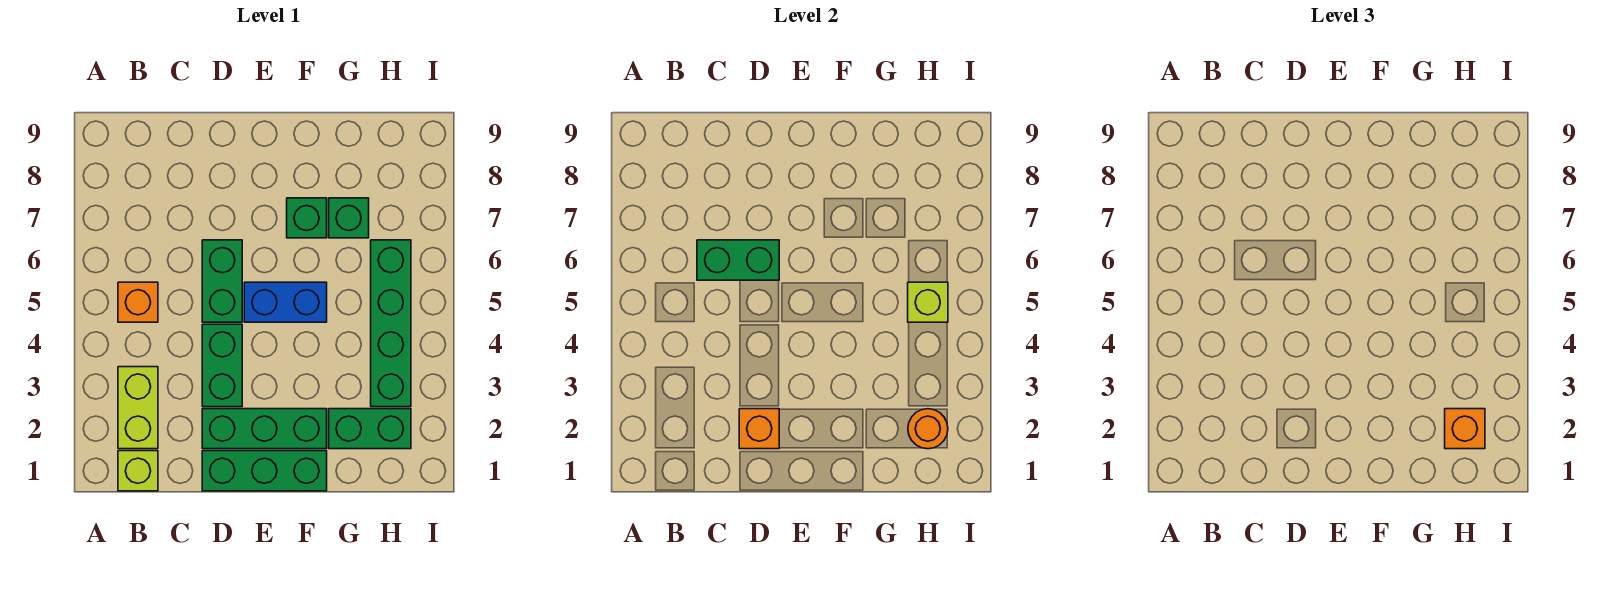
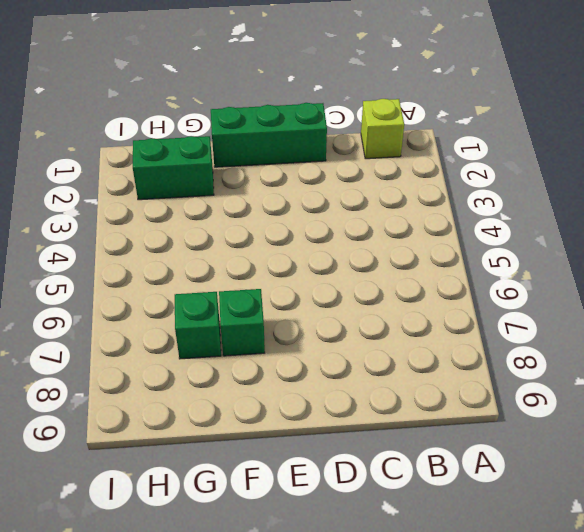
none -> lime 1x2 brick [118,367,158,449]
none -> orange 1x1 brick [118,282,158,322]
none -> green 1x3 brick [202,409,327,449]

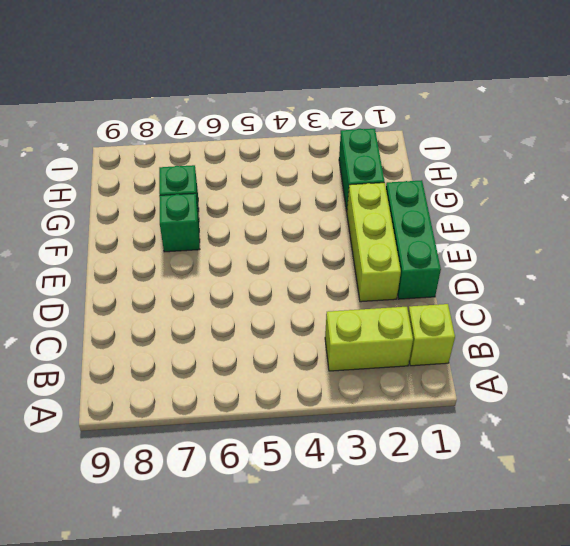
lime 1x3 brick [347,183,401,302] -> green 1x3 brick [202,409,327,449]
none -> orange 1x1 brick [118,282,158,322]
none -> green 1x2 brick [202,324,242,407]
none -> green 1x2 brick [202,240,242,322]

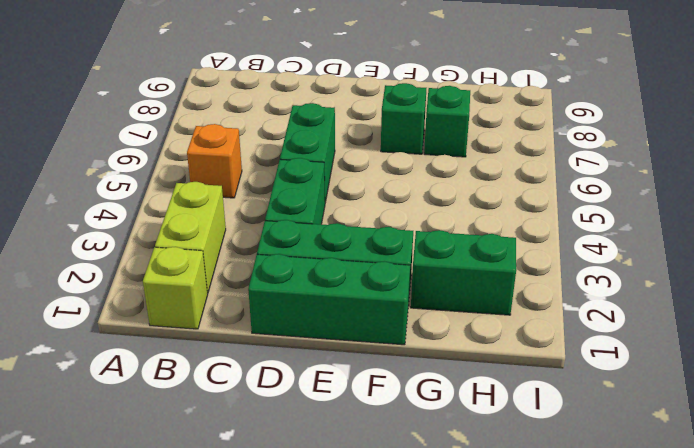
none -> blue 1x2 brick [244,282,327,322]
none -> green 1x4 brick [371,240,411,407]
none -> green 1x2 brick [697,240,779,280]

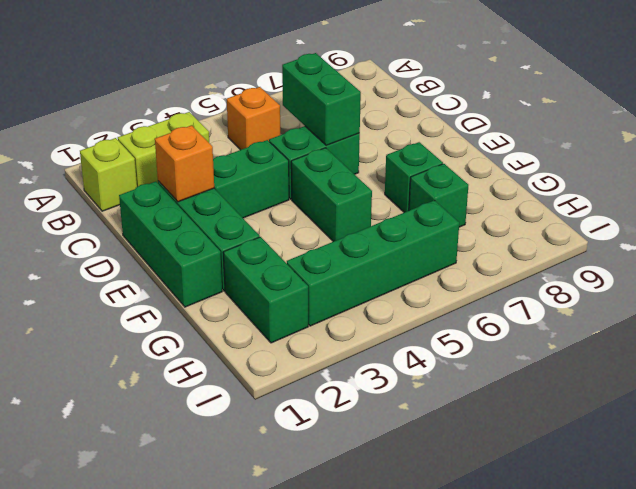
green 1x2 brick [291,148,372,242] -> blue 1x2 brick [244,282,327,322]
none -> orange 1x1 round brick [908,409,948,449]
none -> lime 1x1 brick [908,282,948,322]
none -> orange 1x1 brick [1445,409,1485,449]

